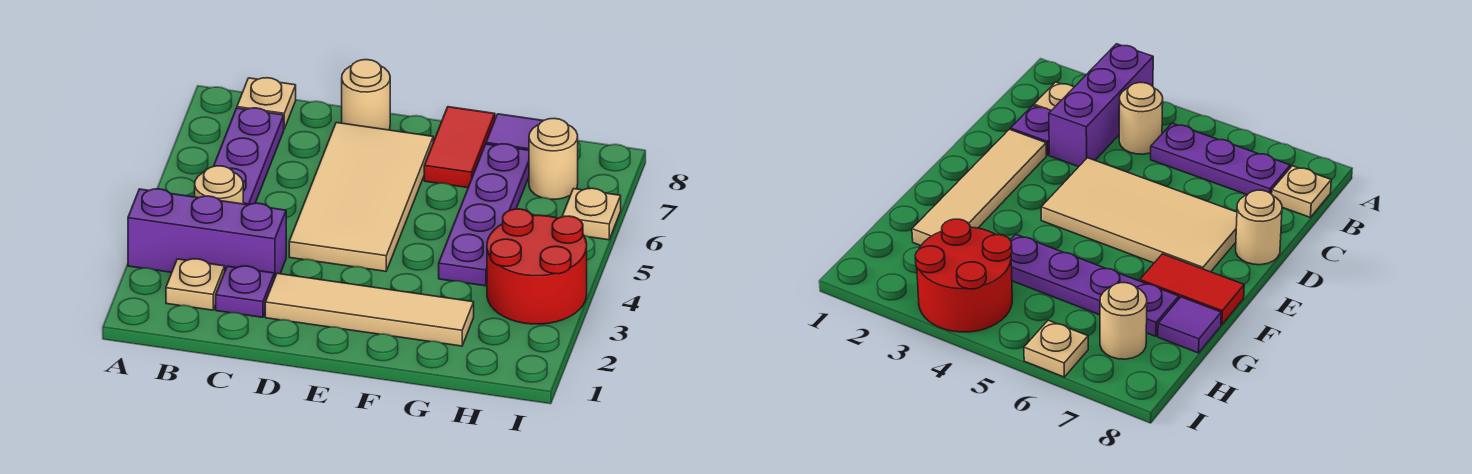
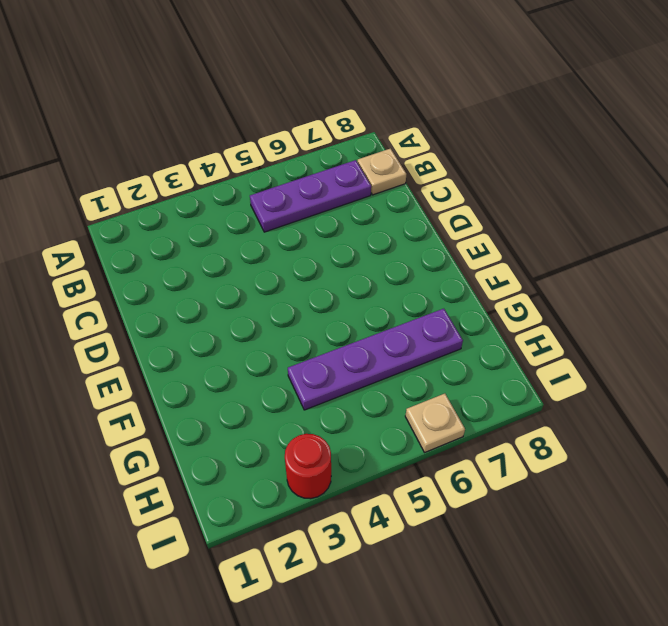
red 1x1 round brick [285,434,331,499] -> red 2x2 round brick [487,209,587,324]
none -> purple 1x3 brick [128,189,286,279]
none -> tan 1x1 plate [166,259,225,310]
none -> tan 1x1 round brick [195,166,243,204]

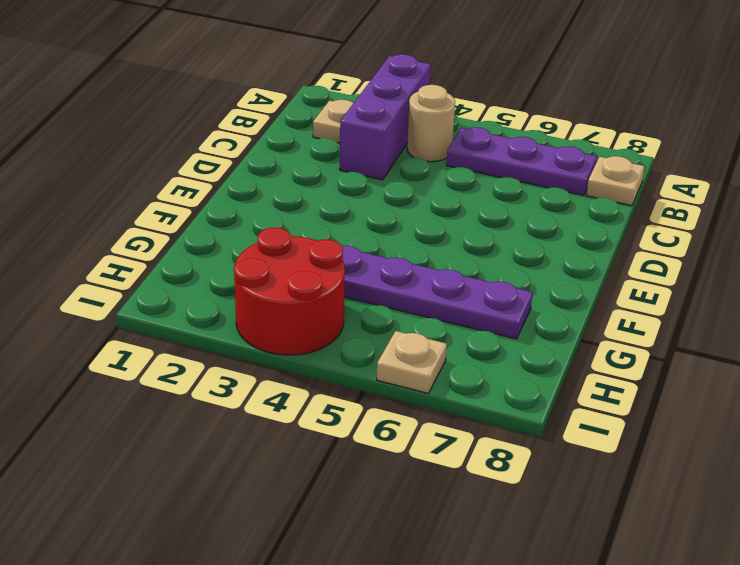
none -> purple 1x1 plate [216,266,274,317]
none -> tan 1x4 tile [265,273,474,346]
none -> tan 2x4 tile [289,123,433,271]

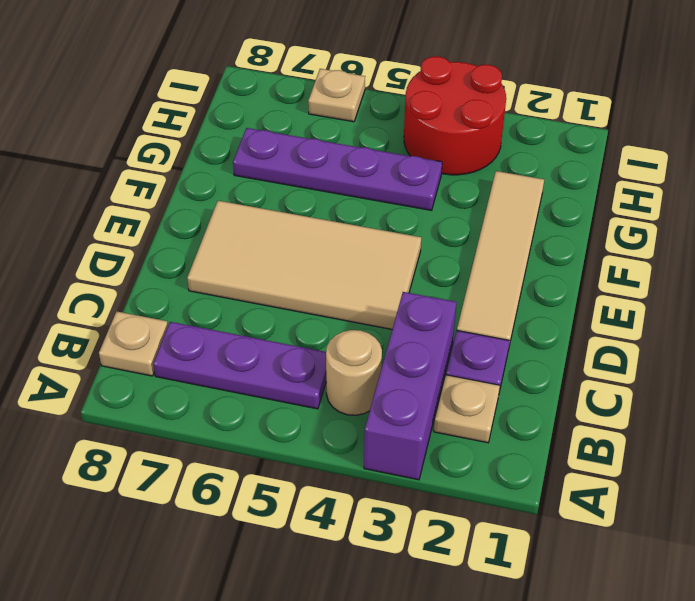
none -> tan 1x1 round brick [342,60,390,130]
none -> red 1x2 tile [424,107,495,188]
none -> purple 1x1 tile [486,114,544,150]

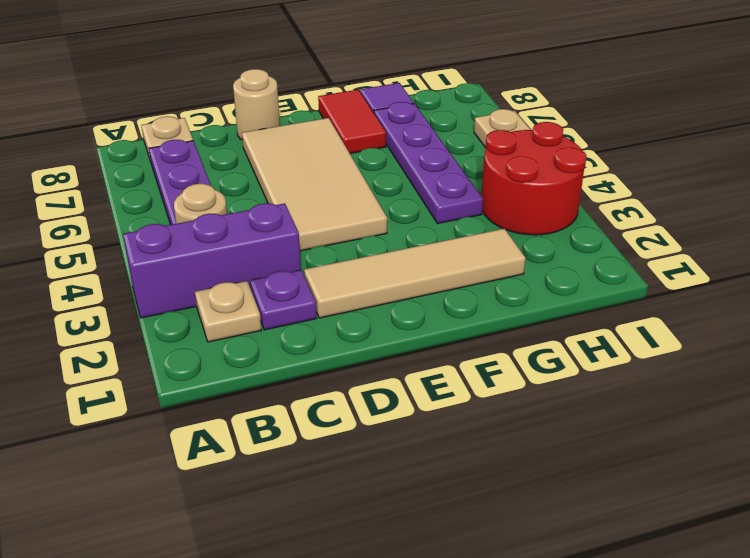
none -> tan 1x1 round brick [529,118,578,199]

